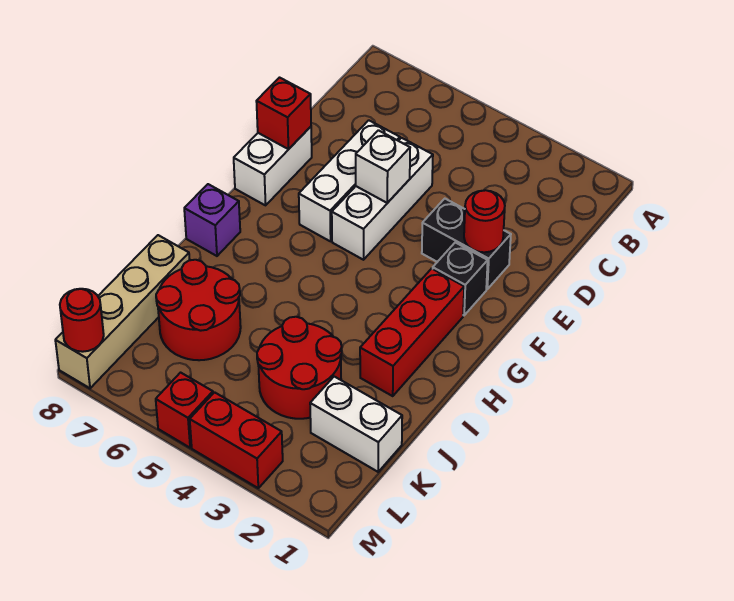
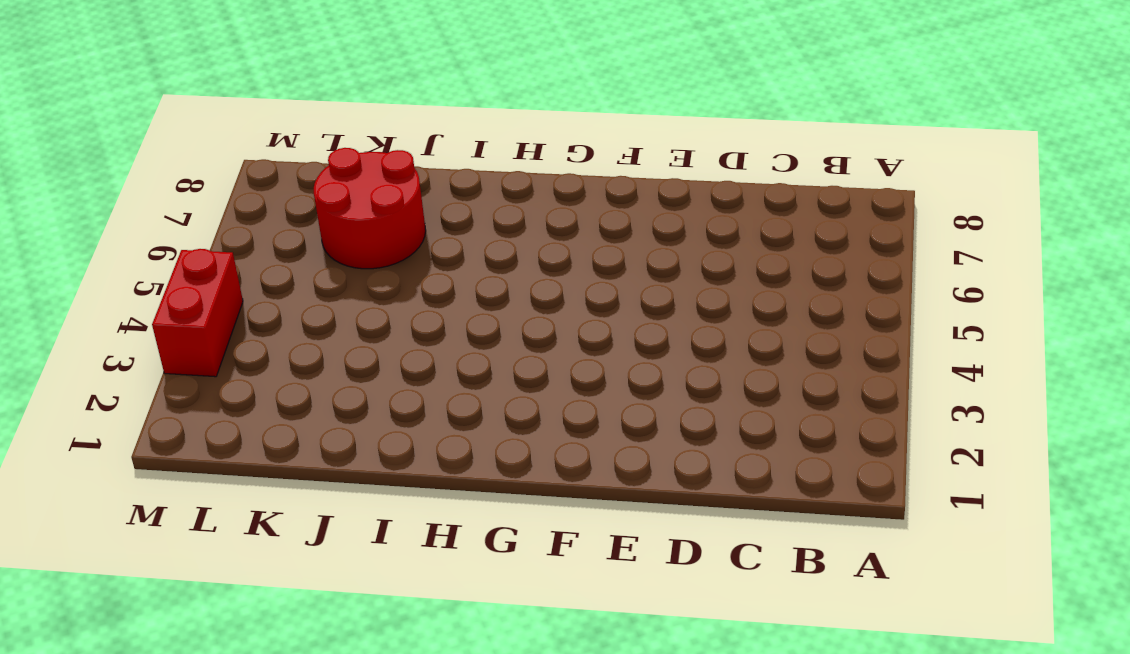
none -> white 1x3 brick [332,138,433,260]
none -> white 1x3 brick [299,120,400,241]
none -> black 1x2 brick [422,199,511,289]

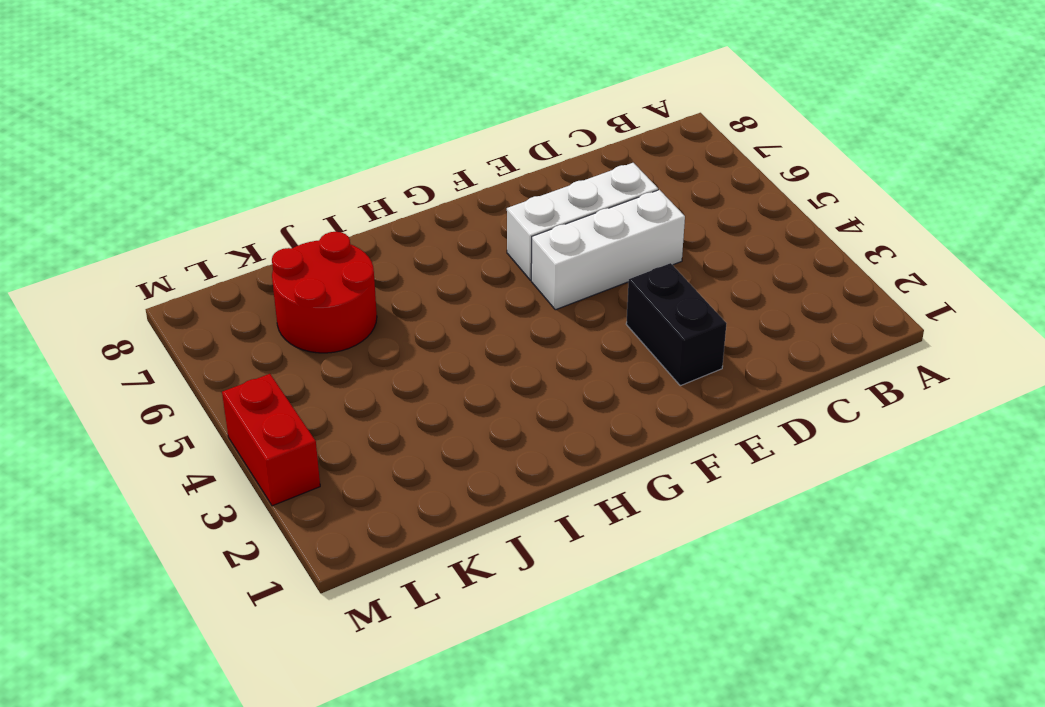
none -> white 1x2 brick [234,127,312,205]
none -> black 1x1 brick [433,242,488,315]
none -> red 1x3 brick [360,269,464,396]

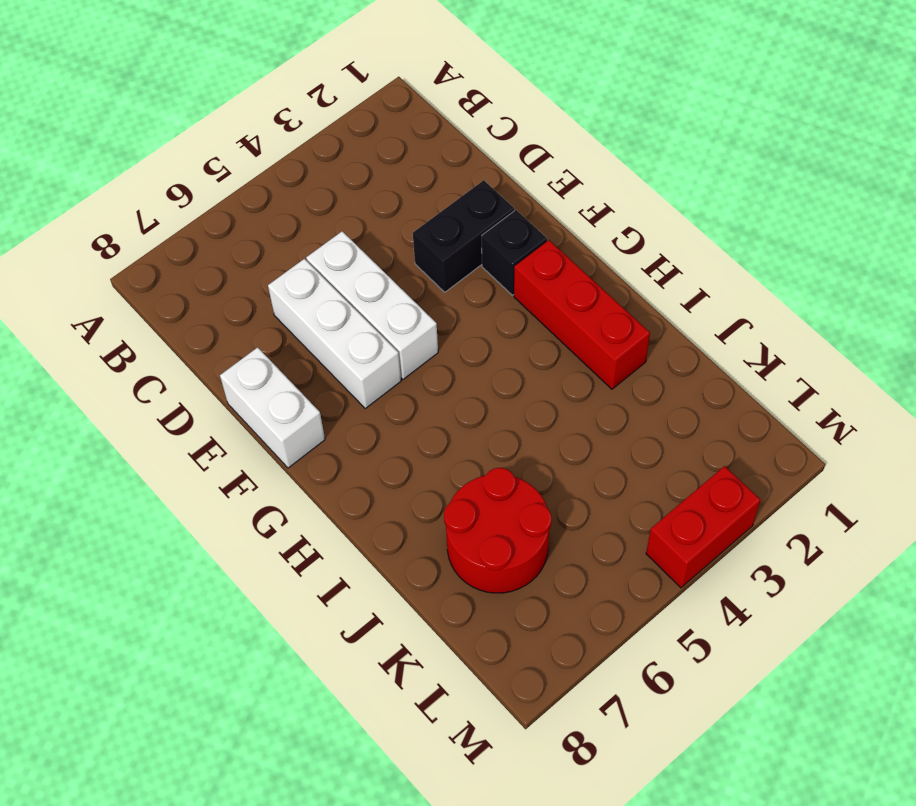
none -> purple 1x1 brick [184,184,240,256]
none -> red 2x2 round brick [257,317,342,419]
none -> tan 1x4 brick [55,235,190,388]

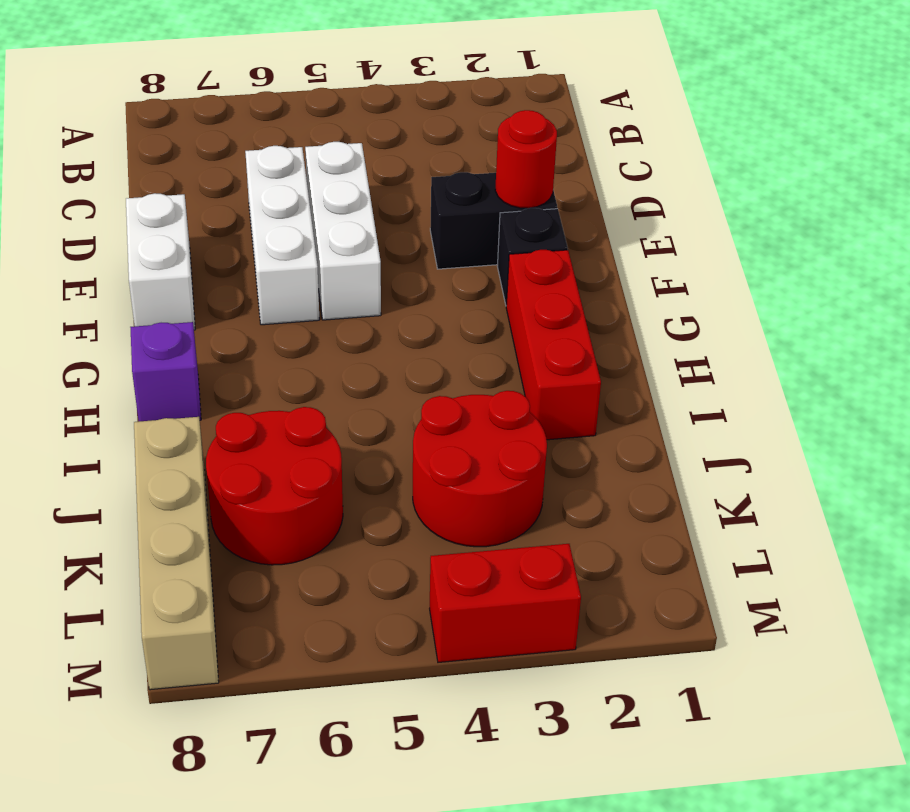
none -> white 1x2 brick [310,377,402,472]
none -> red 1x1 brick [156,373,213,448]
none -> white 1x1 brick [356,130,410,203]

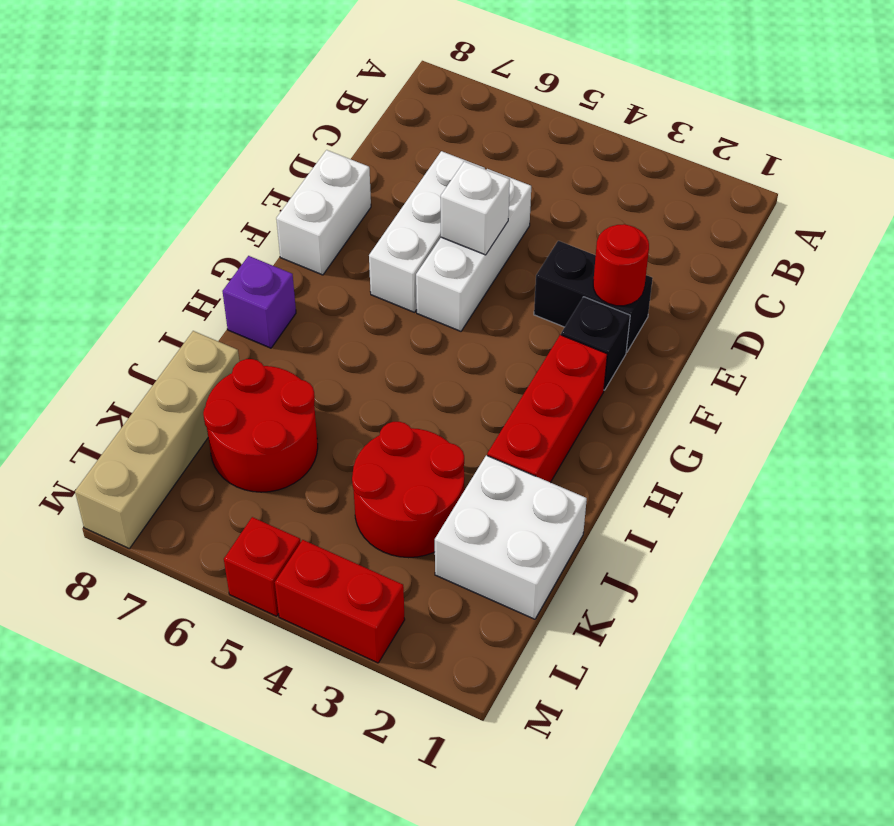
white 2x2 brick [435,455,587,619] -> white 1x2 brick [310,377,402,472]
none -> red 1x1 brick [256,78,311,149]
none -> red 1x1 round brick [60,289,104,352]

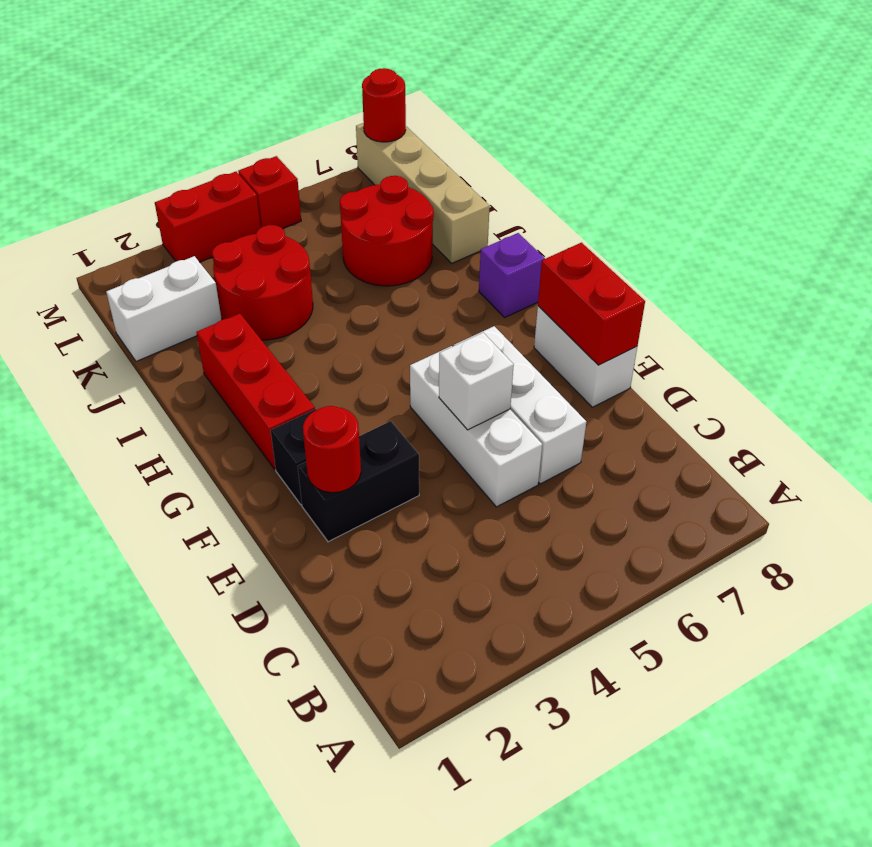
red 1x2 brick [538,243,645,365] -> red 1x1 brick [256,78,311,149]

